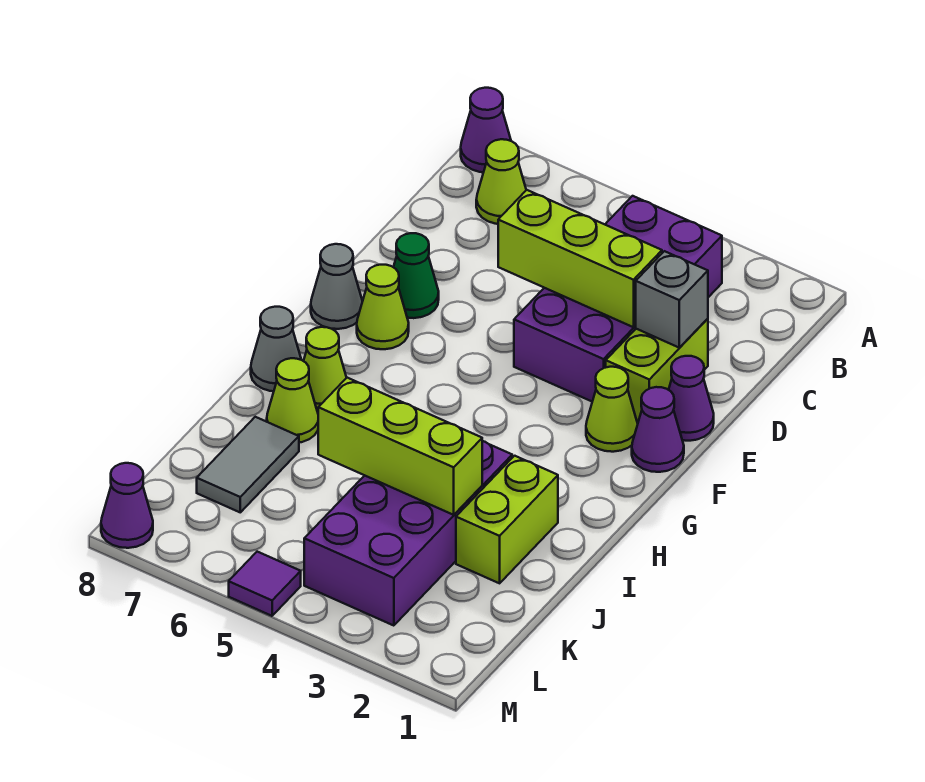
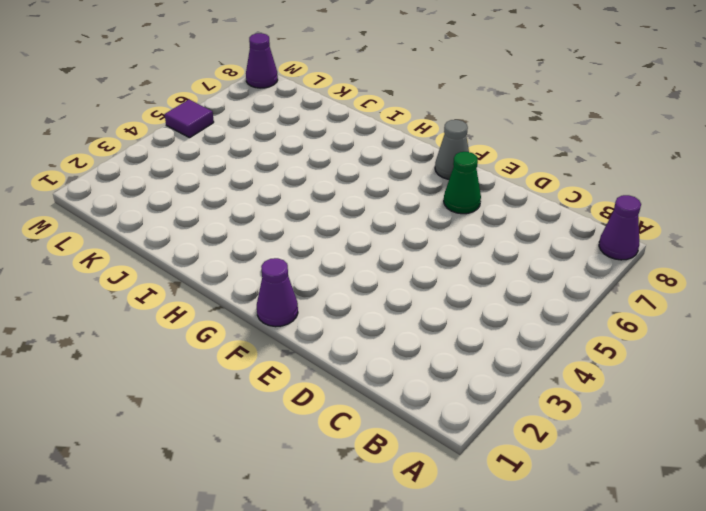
none -> purple 2x4 brick [514,196,722,401]
none -> lime 1x1 cone [476,139,526,224]
none -> lime 1x2 brick [606,319,708,422]

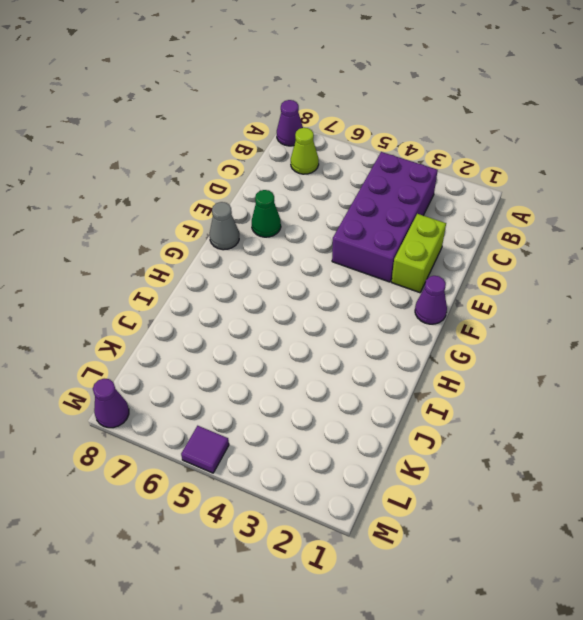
none -> purple 1x1 cone [669,356,714,441]
none -> lime 1x1 cone [586,367,638,452]
none -> lime 1x1 cone [357,265,409,349]

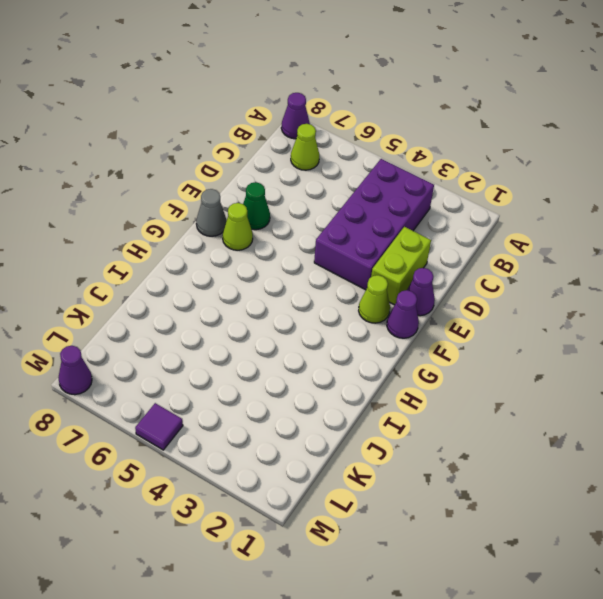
none -> lime 1x1 cone [304,327,346,412]
none -> grey 1x1 cone [251,307,301,391]
none -> lime 1x2 brick [456,456,558,583]

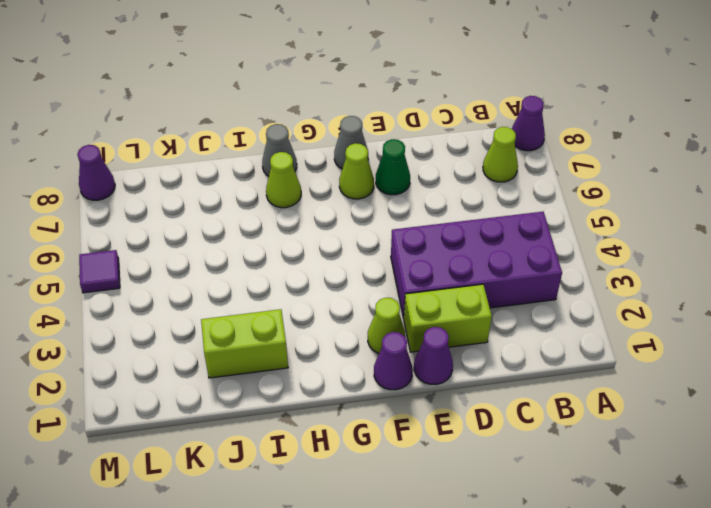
none -> purple 2x4 brick [304,441,512,626]
none -> lime 1x1 cone [267,358,318,443]
none -> grey 1x2 tile [197,417,299,512]

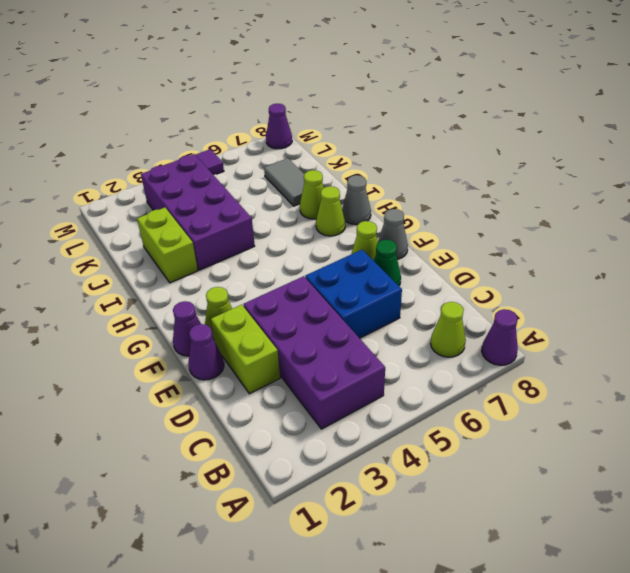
blue 2x2 brick [305,250,402,338] -> none
none -> grey 1x1 brick [636,251,708,347]
none -> lime 1x3 brick [498,190,662,327]
none -> lime 1x3 brick [318,378,482,515]

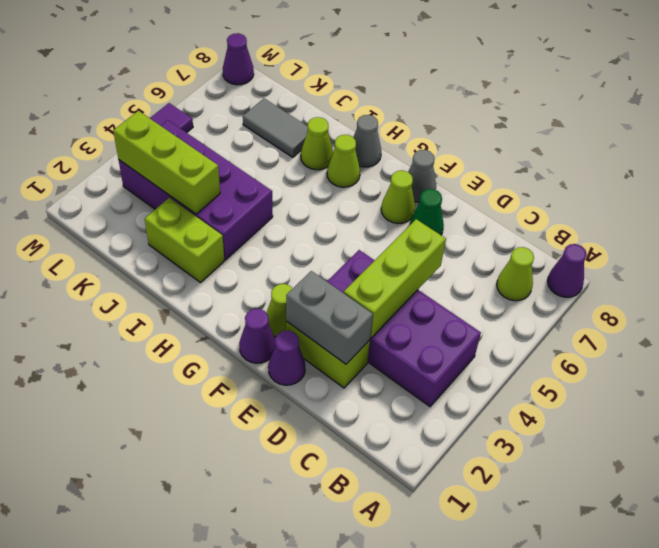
grey 1x2 brick [286,271,373,364] -> grey 1x1 brick [636,251,708,347]
lime 1x3 brick [113,111,220,214] -> lime 1x3 brick turned to [318,378,482,515]

